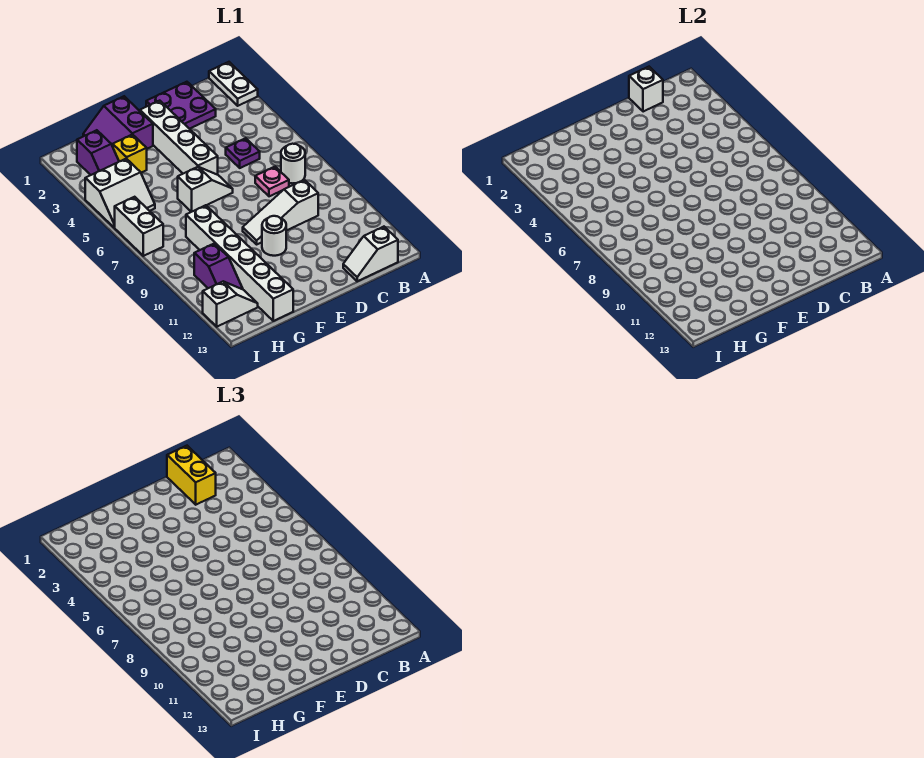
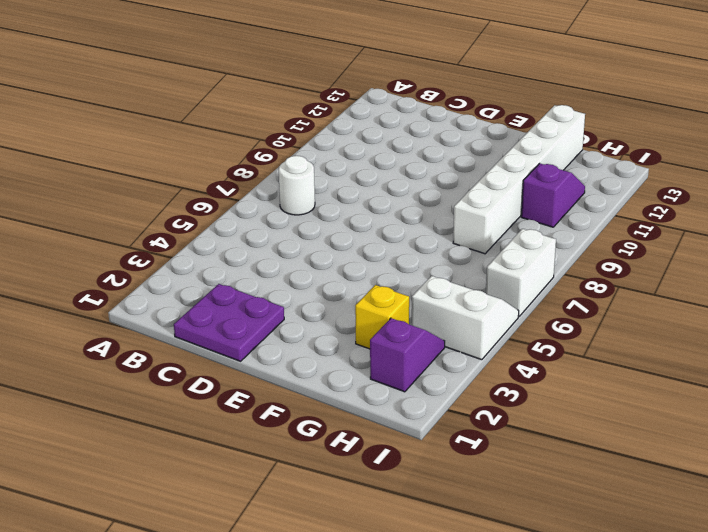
none -> white 1x2 plate [209,62,258,106]
none -> white 1x2 slope [343,227,398,281]
none -> purple 1x1 plate [226,138,260,168]

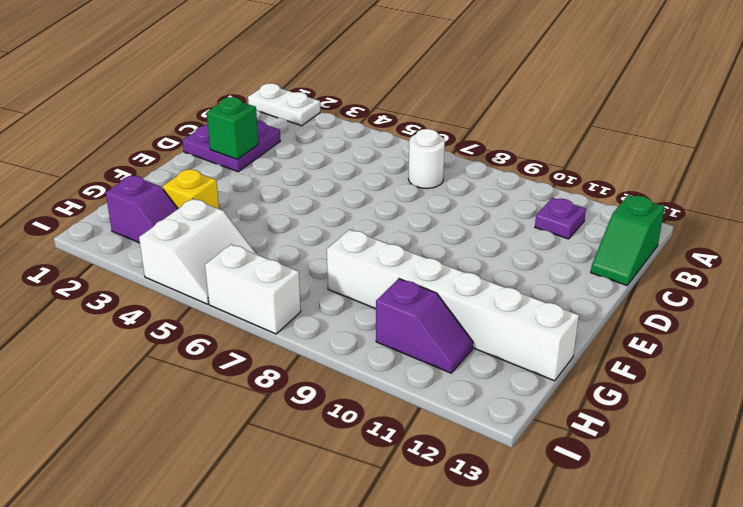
purple 1x1 plate [535,198,586,239] -> purple 1x1 plate moved to [226,138,260,168]
green 1x2 slope [591,195,665,285] -> white 1x2 slope [343,227,398,281]
green 1x1 brick [207,97,258,159] -> none
none -> pink 1x1 plate [255,167,289,196]
none -> white 1x3 slope [243,180,318,244]
none -> white 1x4 brick [140,101,218,175]

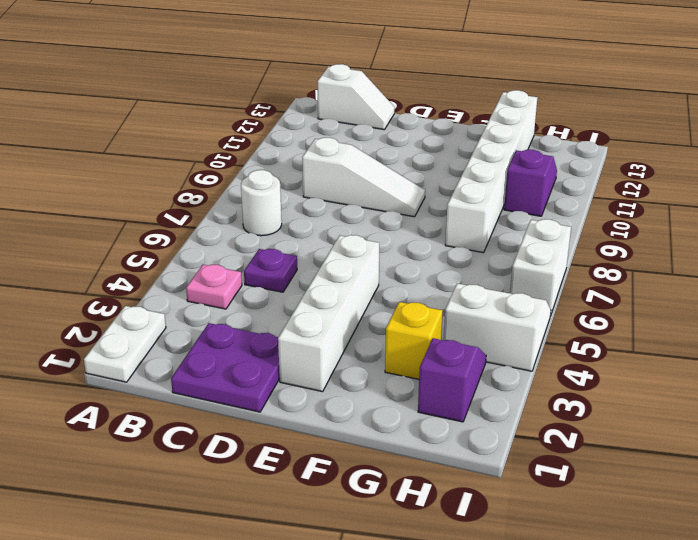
pink 1x1 plate [186,265,242,309] -> pink 1x1 plate moved to [255,167,289,196]
none -> white 1x2 slope [178,167,233,212]
none -> white 1x1 round brick [262,216,286,256]
none -> purple 2x2 slope [83,96,153,149]

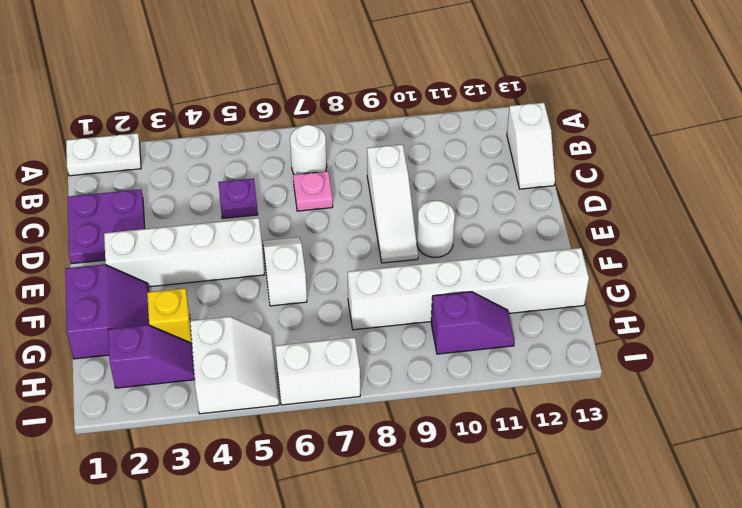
purple 2x2 slope [65,264,149,359] -> purple 2x2 slope turned to [83,96,153,149]
none -> white 1x2 slope [203,282,258,327]
none -> white 1x1 brick [629,67,663,112]
none -> yellow 1x2 brick [167,446,216,505]

